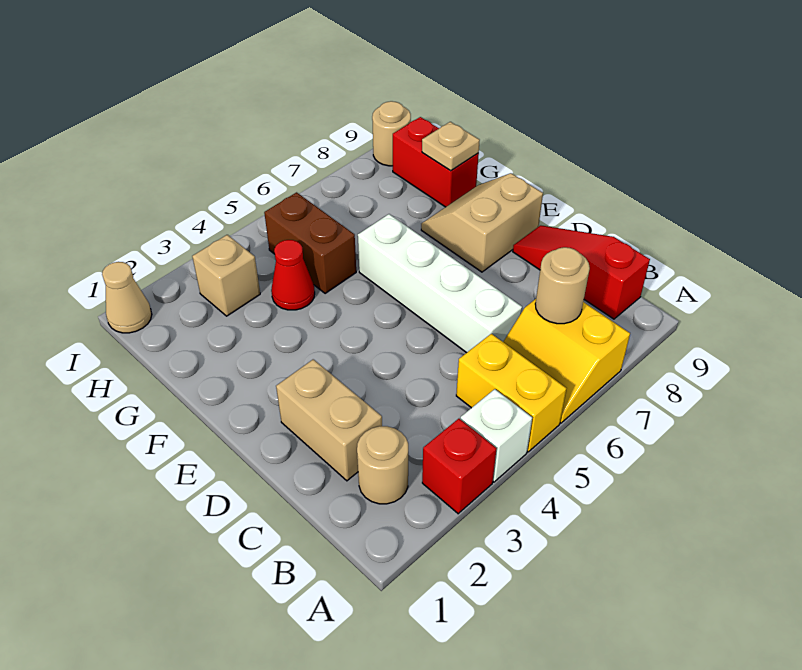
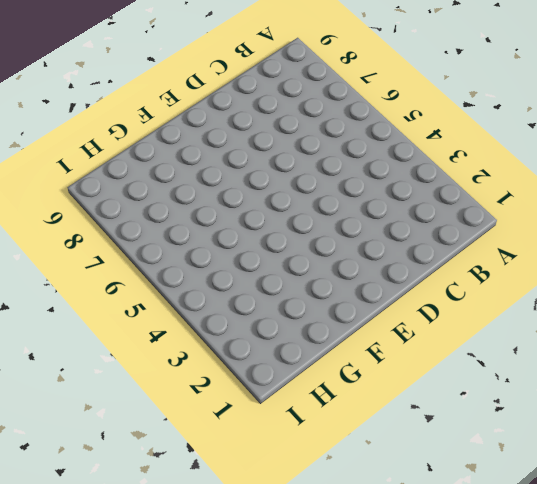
none -> red 1x1 brick [422,419,497,514]
none -> white 1x1 brick [461,389,532,482]
none -> yellow 1x2 brick [456,334,566,452]

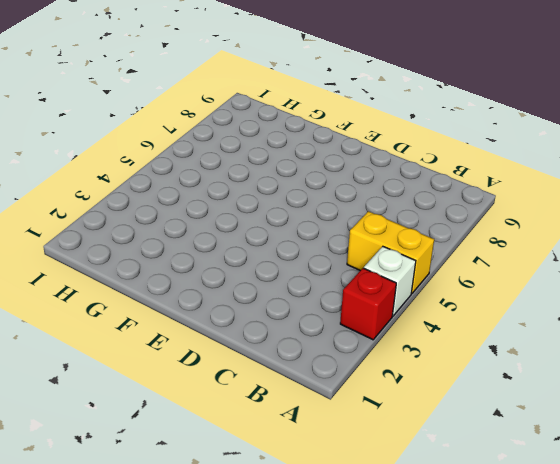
none -> yellow 2x2 slope [503,299,630,423]
none -> tan 1x1 round brick [357,426,408,504]
none -> red 1x3 slope [513,225,650,319]

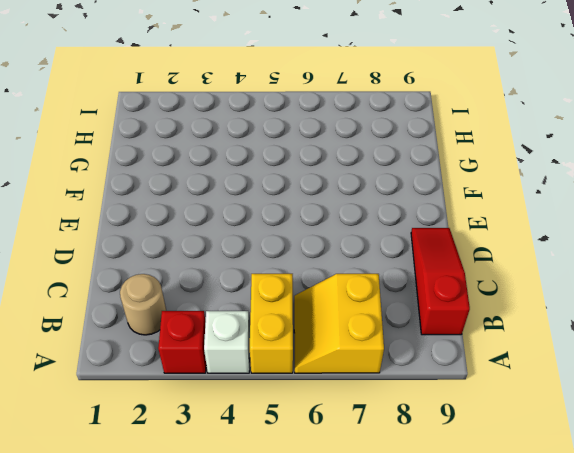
none -> tan 1x2 brick [276,359,382,481]
none -> white 1x4 brick [358,214,522,353]
none -> tan 2x2 slope [421,173,543,272]

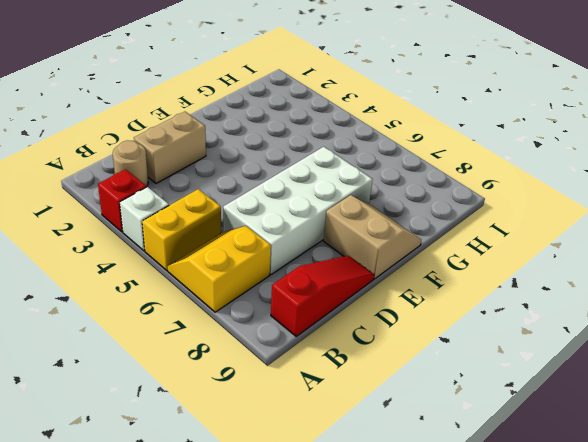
white 2x4 brick [223,147,373,275] -> white 1x4 brick [358,214,522,353]
none -> red 1x1 cone [271,240,315,310]
none -> brown 1x2 brick [264,192,356,294]
none -> red 1x2 brick [393,117,479,207]

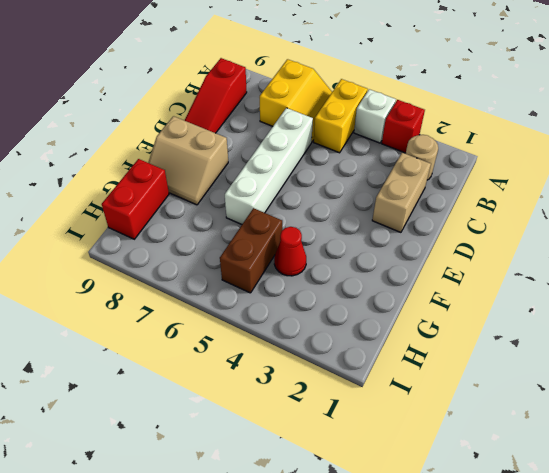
none -> tan 1x1 brick [192,235,260,316]
none -> tan 1x1 cone [102,262,152,333]
none -> tan 1x1 round brick [372,101,411,166]

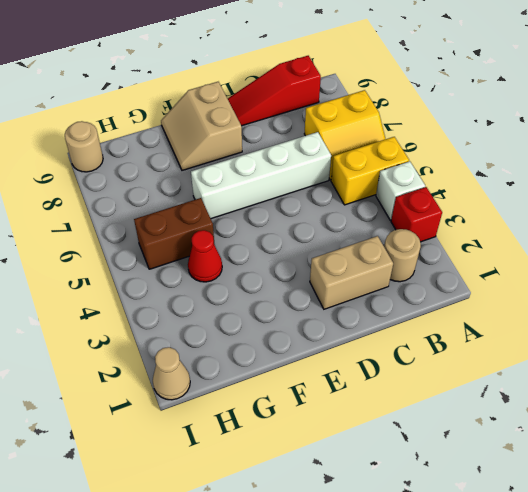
none -> red 1x2 brick [393,117,479,207]
none -> tan 1x1 brick [192,235,260,316]
none -> tan 1x1 round brick [535,247,590,324]

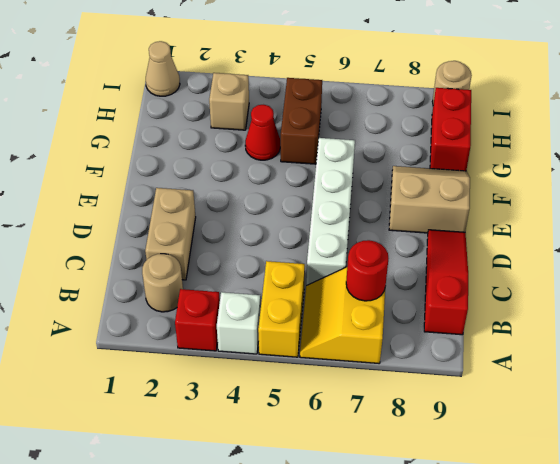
red 1x1 round brick [346,240,389,301] -> tan 1x1 round brick [535,247,590,324]
none -> tan 1x1 plate [422,122,480,171]

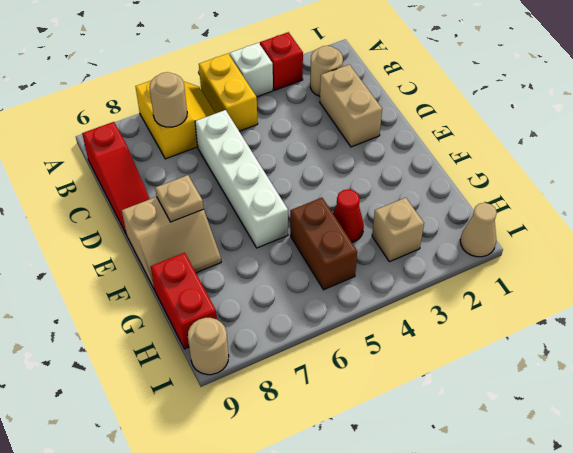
tan 1x1 plate [155,175,204,222] -> tan 1x1 plate moved to [422,122,480,171]

